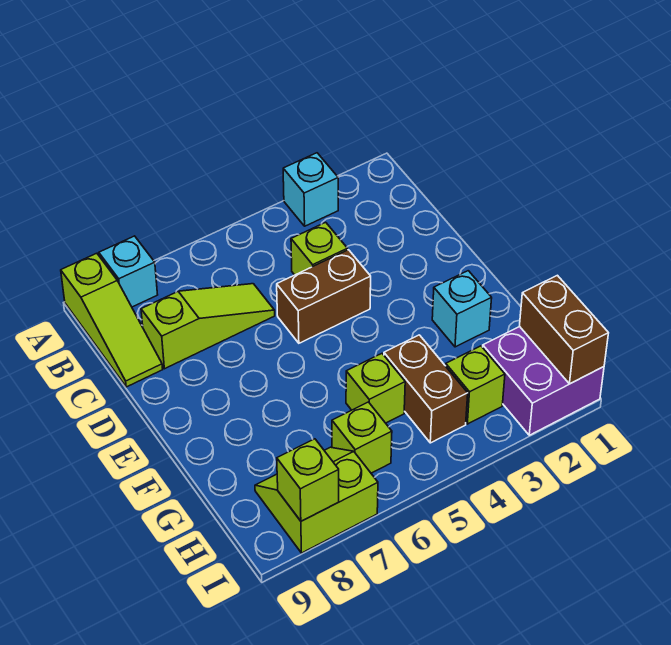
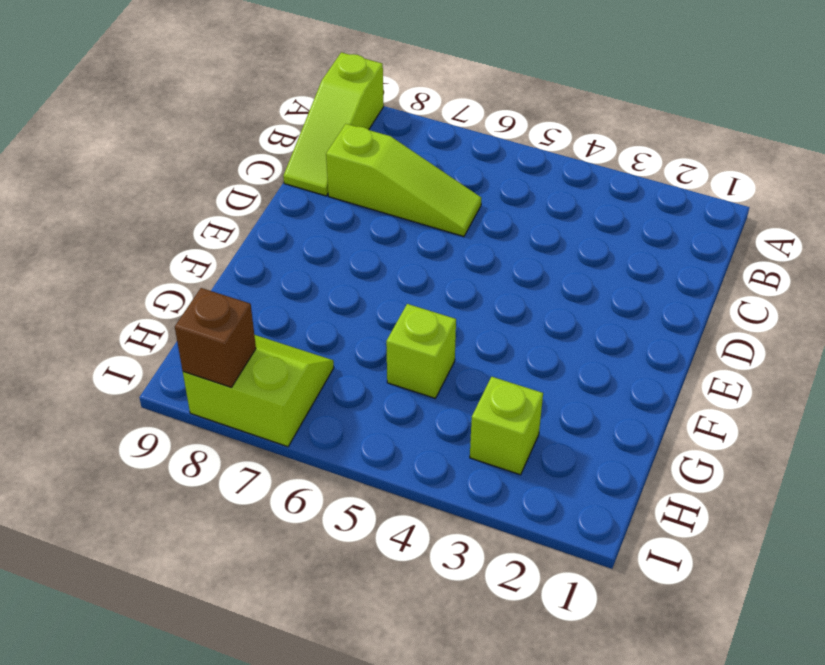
brown 1x1 brick [175,288,256,387] -> lime 1x1 brick [277,439,339,521]
none -> cyan 1x1 brick [283,153,338,226]
none -> cyan 1x1 brick [99,236,158,307]
none -> lime 1x1 brick [291,222,348,275]

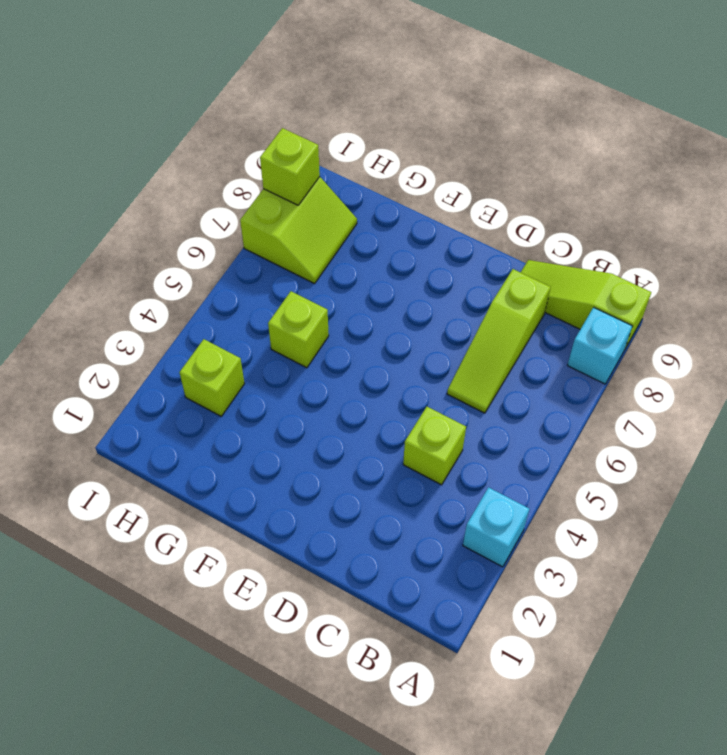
none -> brown 1x2 brick [277,250,371,343]
none -> cyan 1x1 brick [432,271,492,347]
none -> brown 1x2 brick [384,335,468,443]

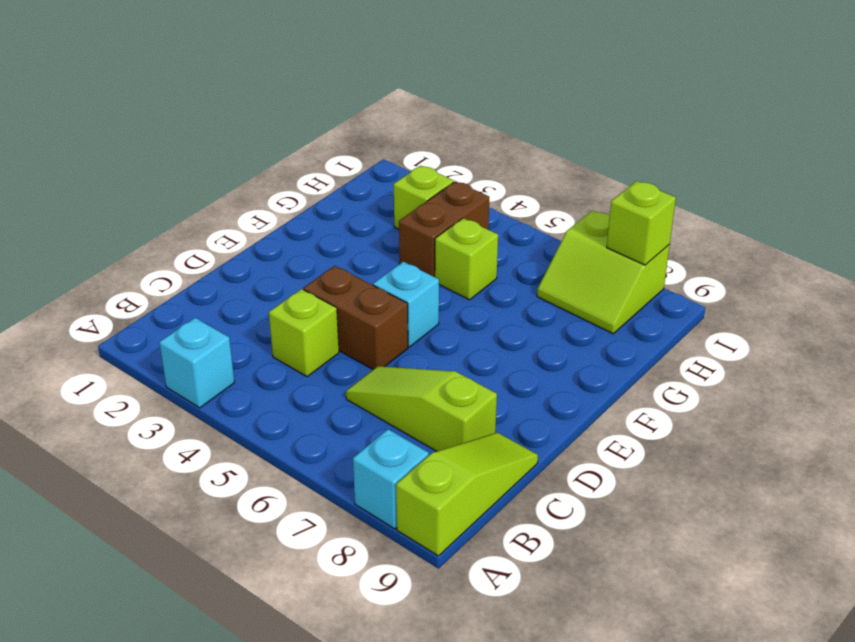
cyan 1x1 brick [373,262,439,347] -> cyan 1x1 brick moved to [432,271,492,347]
none -> purple 2x2 brick [483,327,604,435]
none -> lime 1x1 brick [332,402,392,473]
none -> brown 1x2 brick [520,275,608,384]

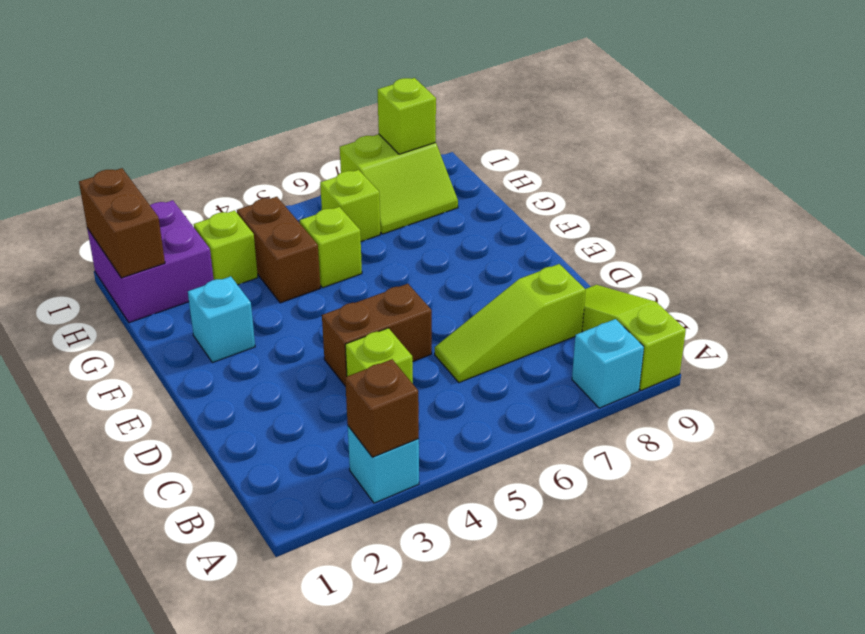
brown 1x1 brick [345,359,419,457] -> none

